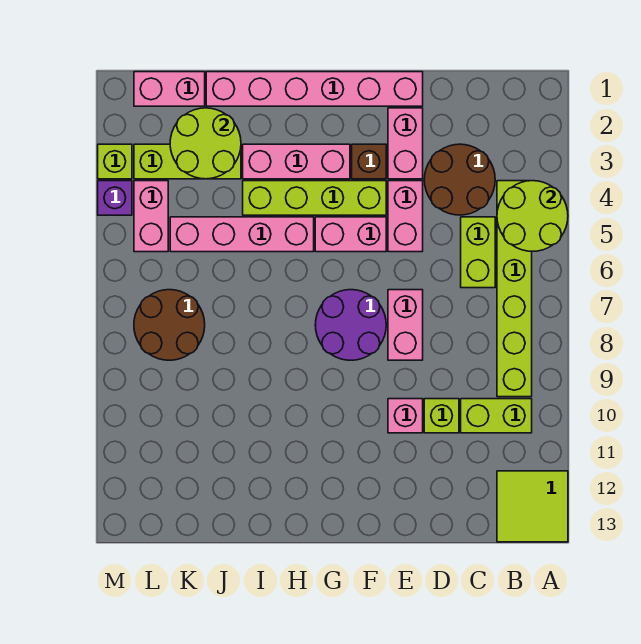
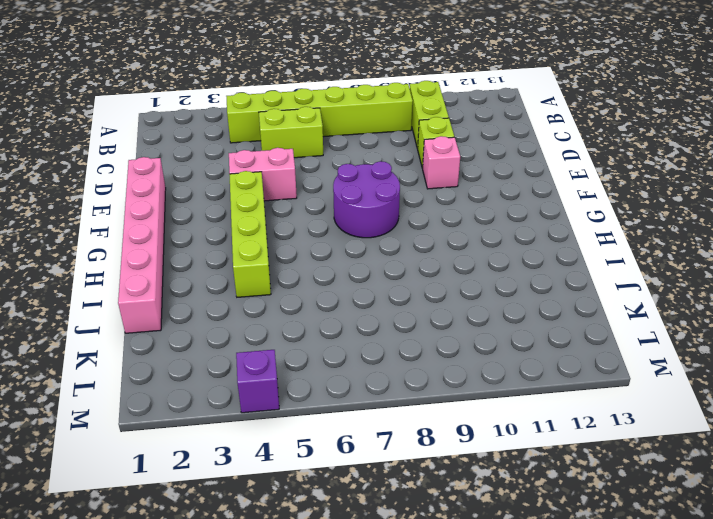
none -> lime 2x2 tile [497,471,568,542]
none -> brown 2x2 round brick [424,144,495,215]
none -> pink 1x2 brick [388,108,423,179]

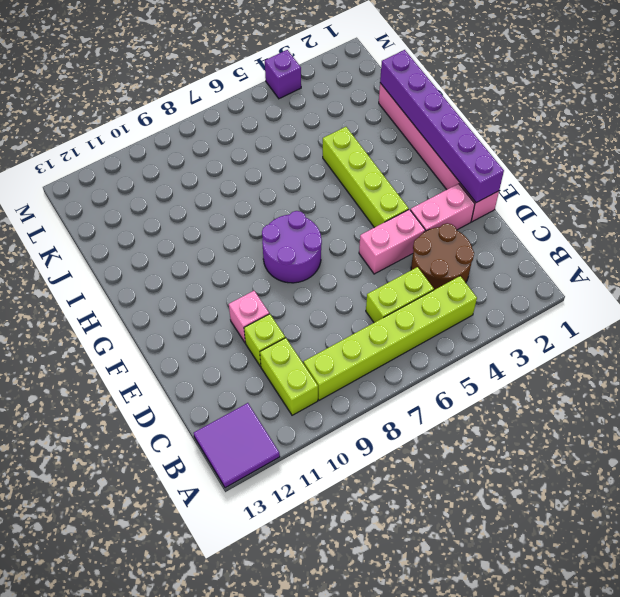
purple 2x2 tile [194,403,280,488] -> lime 2x2 tile [497,471,568,542]
purple 1x6 brick [380,50,504,203] -> none
none -> pink 1x2 brick [388,290,423,360]
none -> brown 1x1 brick [352,144,386,179]
none -> pink 1x2 brick [315,217,386,252]

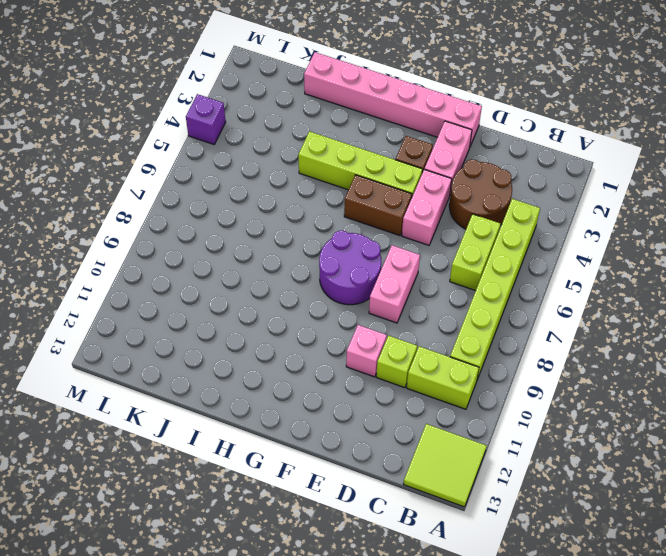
brown 1x2 brick [344,175,412,236] -> pink 1x2 brick [315,217,386,252]
none -> pink 1x3 brick [243,144,350,179]
none -> pink 1x4 brick [170,217,314,252]
none -> lime 1x3 brick [134,144,241,179]

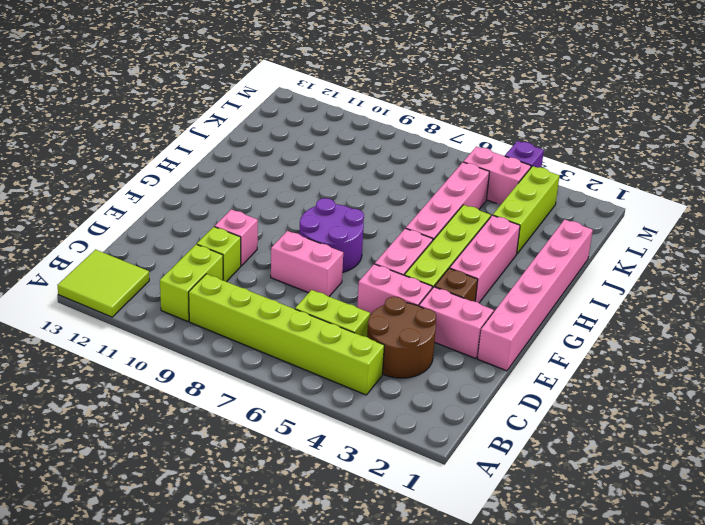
none -> pink 1x2 brick [134,72,205,106]
none -> brown 2x2 round brick [134,290,205,360]
none -> lime 1x1 brick [98,144,132,179]

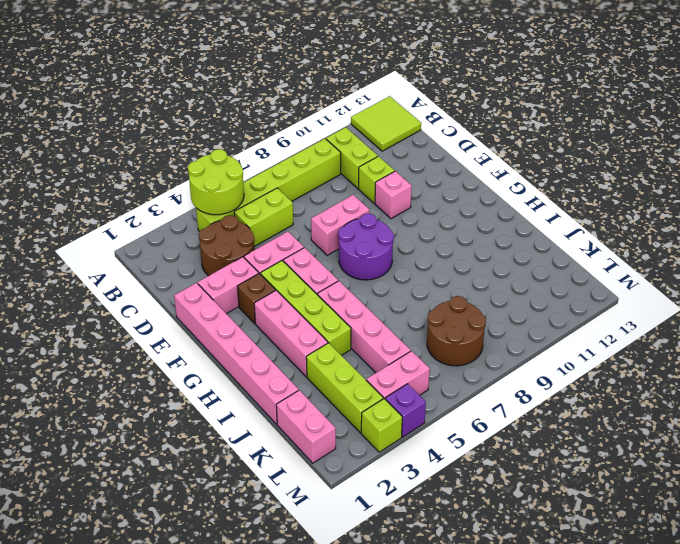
none -> lime 2x2 round brick [170,108,241,179]

